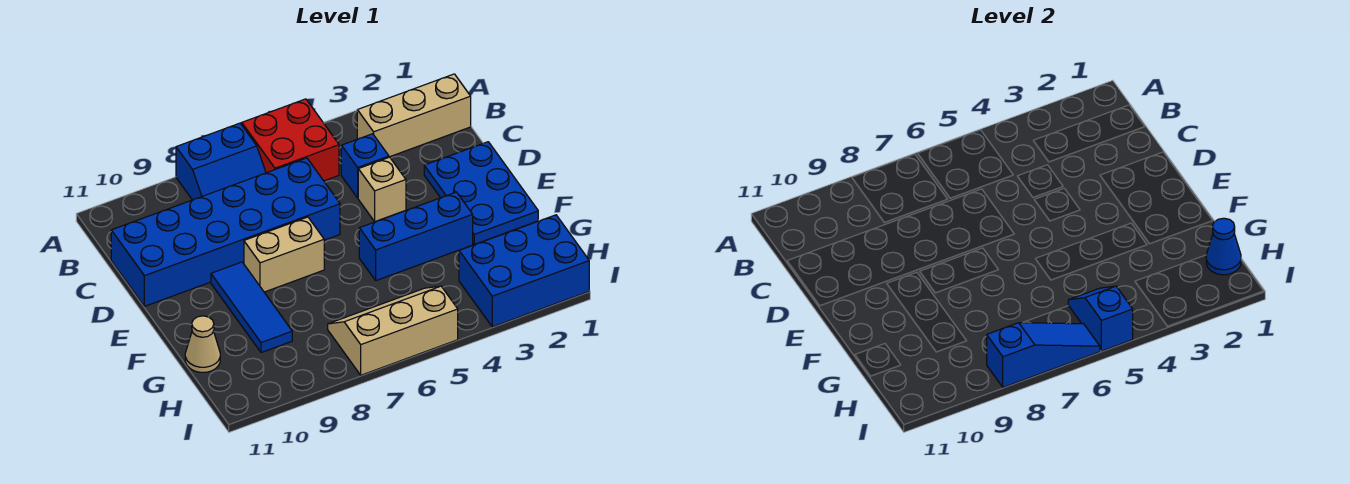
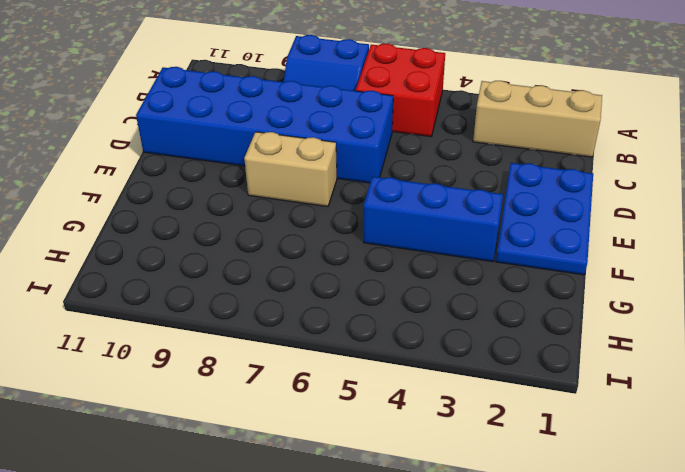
none -> blue 1x1 brick [341,134,389,198]
none -> tan 1x1 brick [358,157,406,222]
none -> blue 1x3 tile [211,262,292,353]

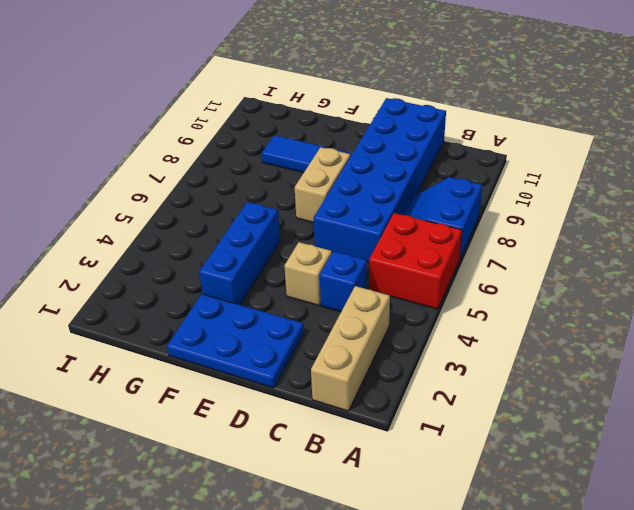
none -> tan 1x1 cone [185,316,220,372]
none -> blue 2x3 brick [459,215,589,327]
none -> tan 2x3 slope [328,286,458,375]

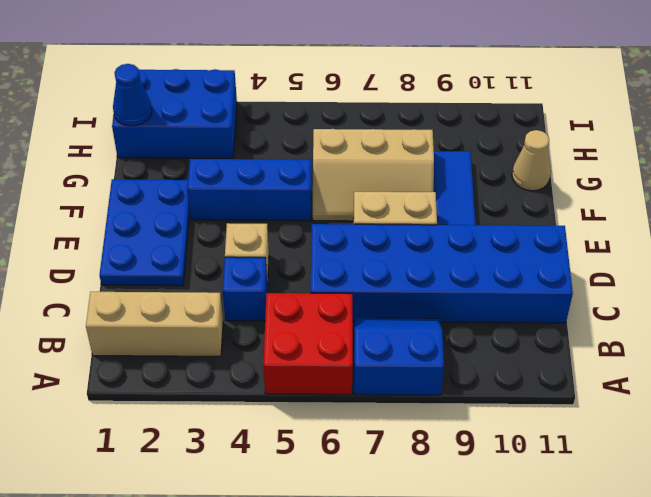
tan 2x3 slope [313,129,434,221] -> tan 2x3 slope moved to [328,286,458,375]
none -> blue 1x2 slope [1068,286,1133,351]
none -> blue 1x3 slope [987,323,1100,387]

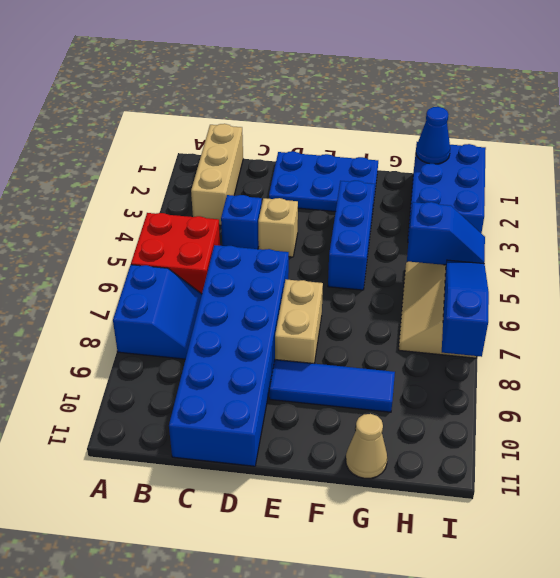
blue 1x2 slope [407,202,485,265] -> blue 1x2 slope turned to [1068,286,1133,351]

